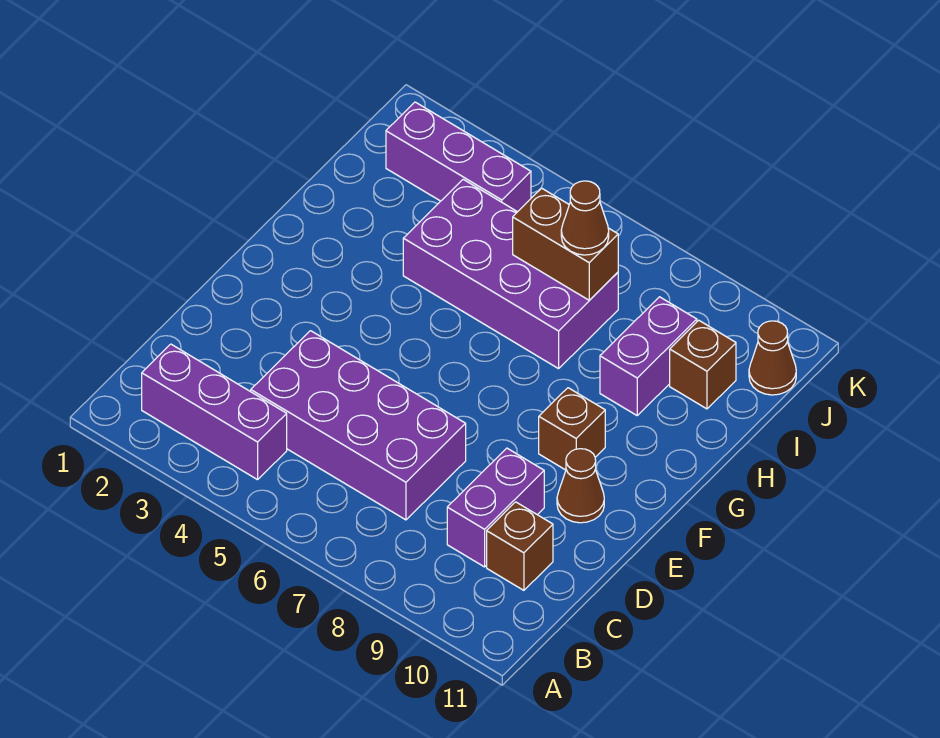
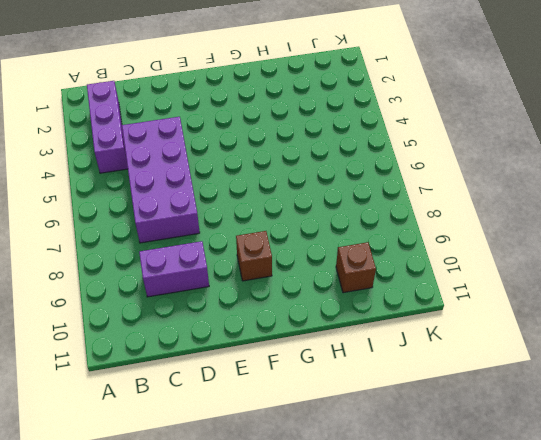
none -> brown 1x1 brick [487,502,553,590]
none -> brown 1x1 cone [557,449,604,523]
none -> purple 2x4 brick [403,179,618,369]

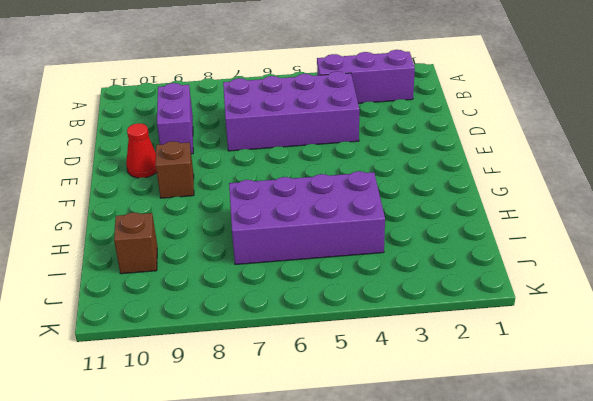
red 1x1 cone [126,123,157,178] -> brown 1x1 cone [557,449,604,523]
none -> brown 1x1 brick [487,502,553,590]
none -> purple 1x2 brick [600,297,697,415]
none -> purple 1x3 brick [386,102,531,212]

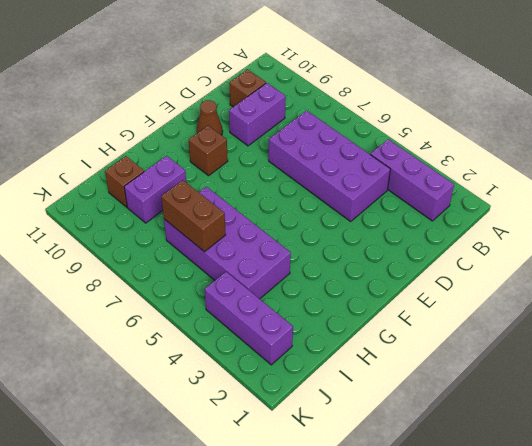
none -> brown 1x1 cone [749,321,796,395]
none -> brown 1x1 cone [561,181,609,255]

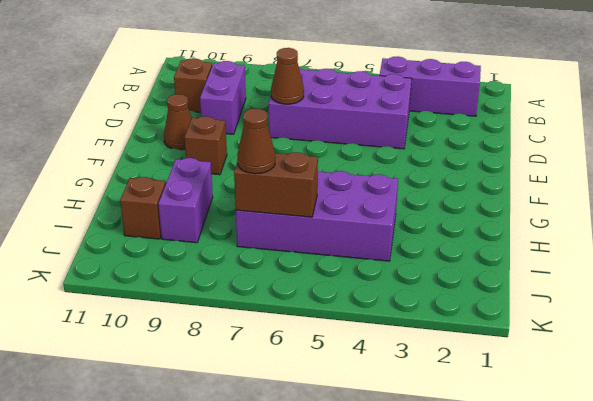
brown 1x1 cone [271,48,304,104] -> brown 1x1 cone moved to [749,321,796,395]
none -> purple 1x3 brick [386,102,531,212]

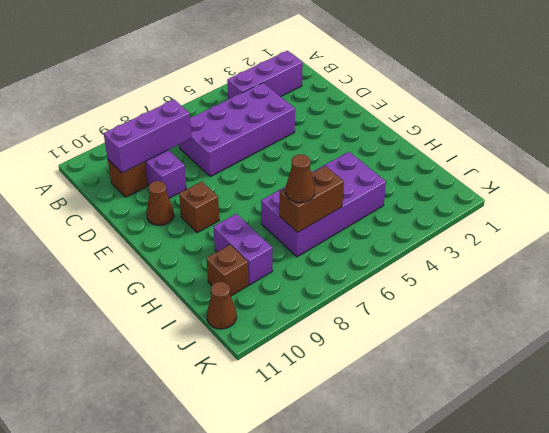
purple 1x3 brick [104,100,191,173] -> purple 1x3 brick moved to [386,102,531,212]

